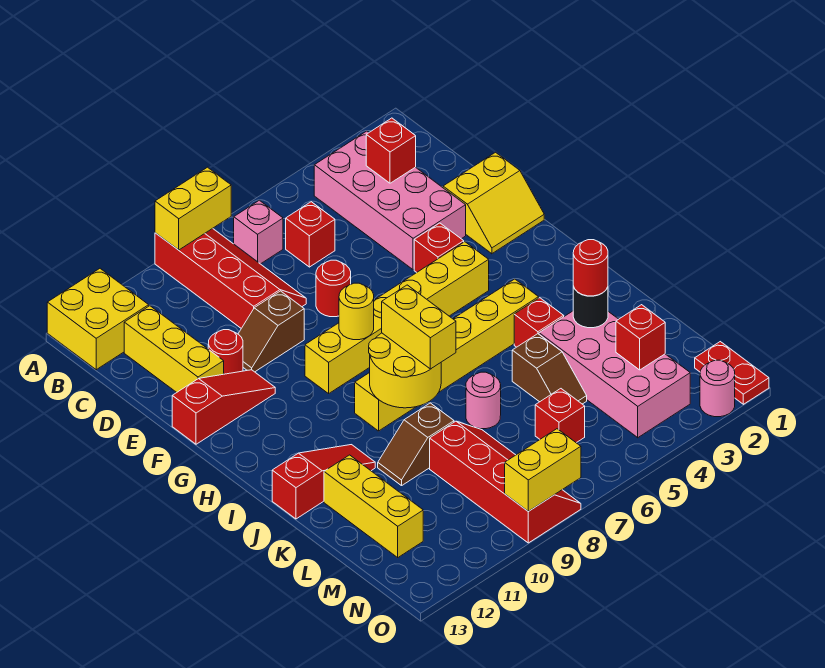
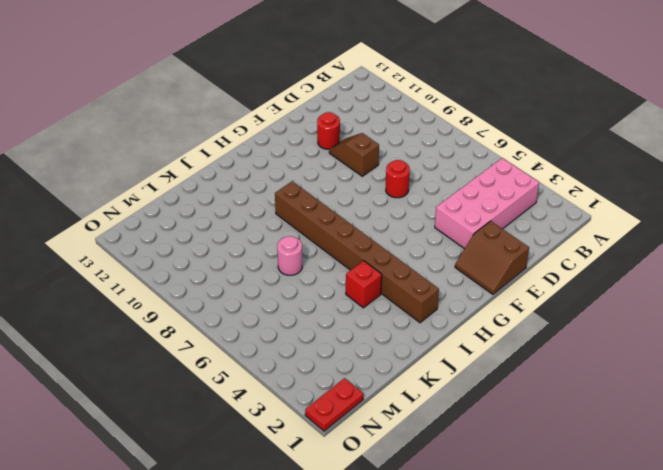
brown 2x2 slope [455,221,529,294] -> yellow 2x2 slope [443,152,544,254]
brown 1x8 brick [275,181,439,323] -> yellow 1x6 brick [355,279,539,431]
none -> red 2x4 slope [155,228,306,328]
none -> yellow 2x2 brick [47,269,149,370]
none -> pink 1x1 brick [234,200,283,264]
none -> red 1x1 brick [286,202,335,267]

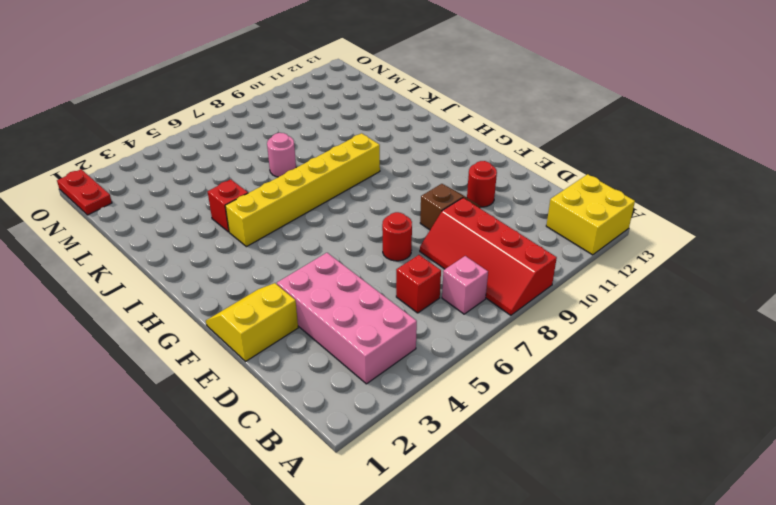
none -> yellow 1x3 brick [124,306,224,393]
none -> red 1x1 brick [414,223,464,273]
none -> red 1x3 slope [172,370,275,444]
none -> yellow 1x6 brick [305,242,489,394]

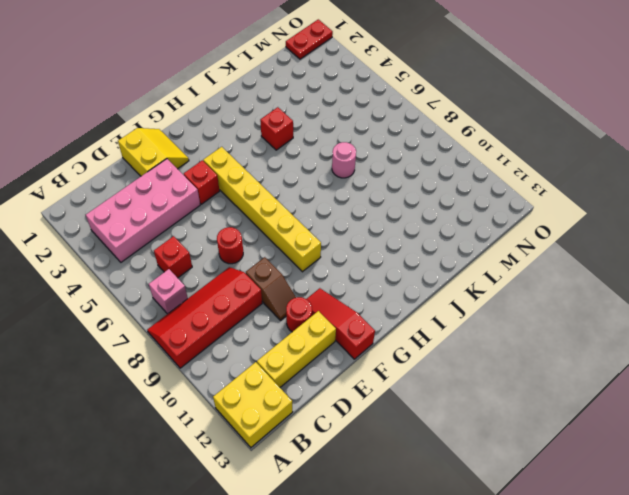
none -> yellow 1x6 brick [355,279,539,431]
none -> red 1x3 slope [272,445,375,519]
none -> pink 2x4 brick [539,311,690,438]
none -> brown 1x2 slope [512,334,587,404]

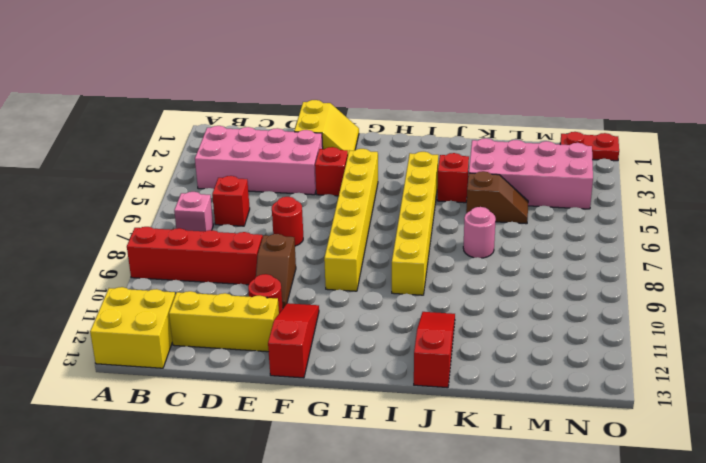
none -> brown 1x2 slope [378,403,454,486]
none -> yellow 1x3 brick [324,455,423,557]
none -> red 2x4 slope [430,421,581,543]
none -> red 1x1 brick [535,389,585,443]

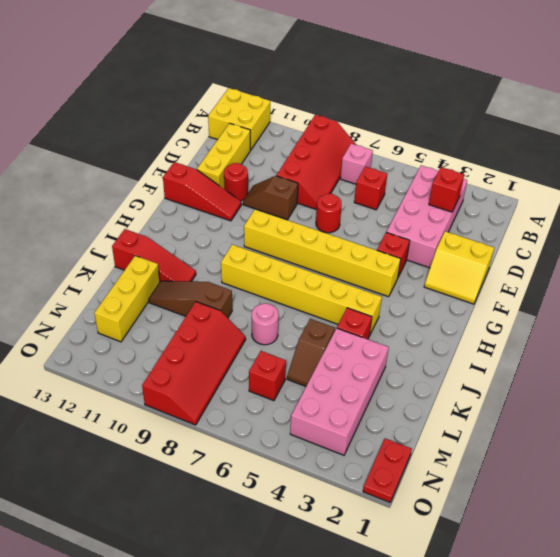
brown 1x3 slope [149,281,232,318] -> brown 1x2 slope [378,403,454,486]
none -> pink 1x1 round brick [700,360,735,417]
none -> yellow 1x2 brick [155,167,231,250]
none -> yellow 1x1 round brick [339,283,374,340]
none -> yellow 2x2 round brick [369,333,441,408]

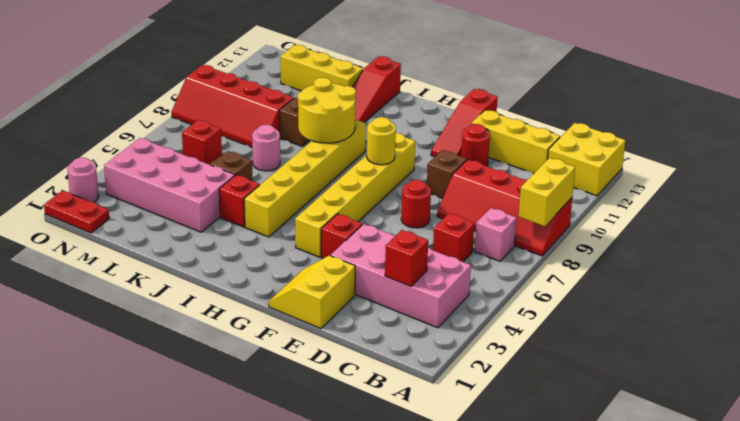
none -> black 1x1 round brick [573,286,608,328]
none -> red 1x1 brick [616,305,665,370]
none -> yellow 1x2 brick [505,429,581,511]
none -> yellow 1x2 brick [382,285,456,369]

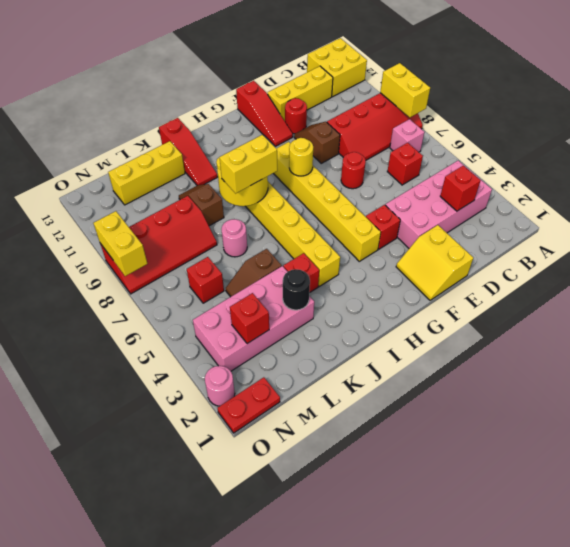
none -> red 1x1 round brick [573,240,608,296]

